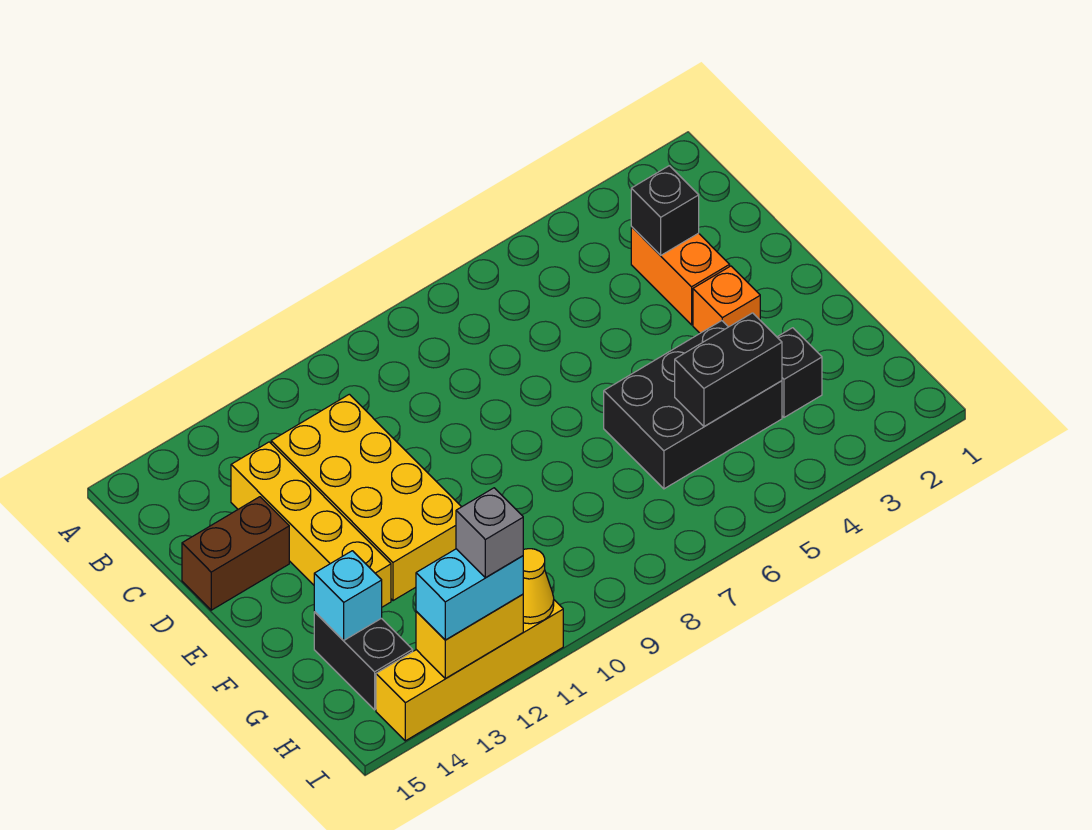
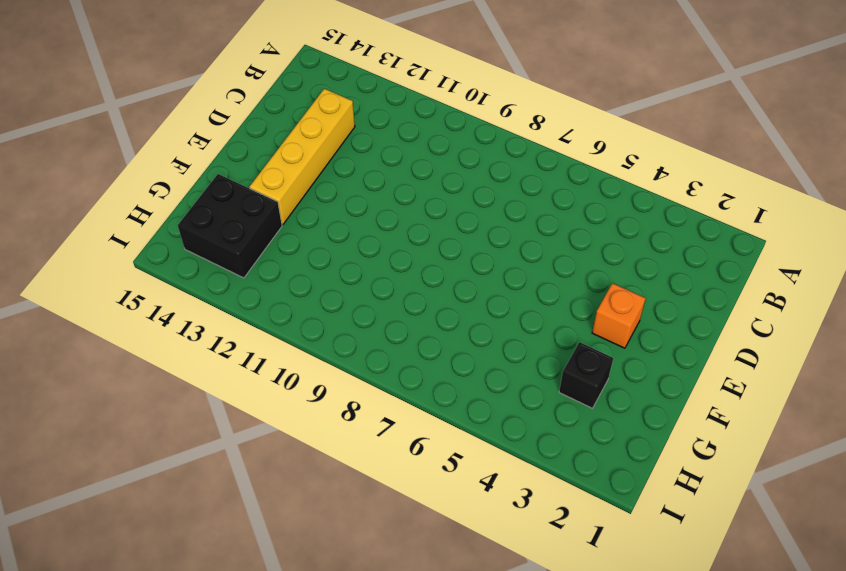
black 2x2 brick [178,174,282,278] -> black 1x2 brick [314,612,413,710]
none -> orange 1x2 brick [631,227,730,325]
none -> yellow 2x4 brick [271,394,461,601]
none -> brown 1x2 brick [182,497,289,610]

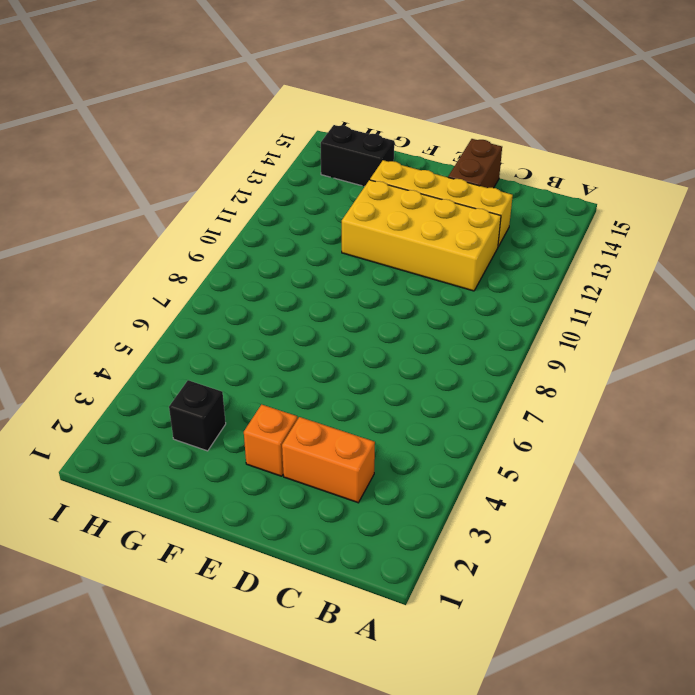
none -> black 2x3 brick [604,321,782,489]
none -> yellow 1x4 brick [376,600,563,741]
none -> black 1x1 brick [631,166,699,255]

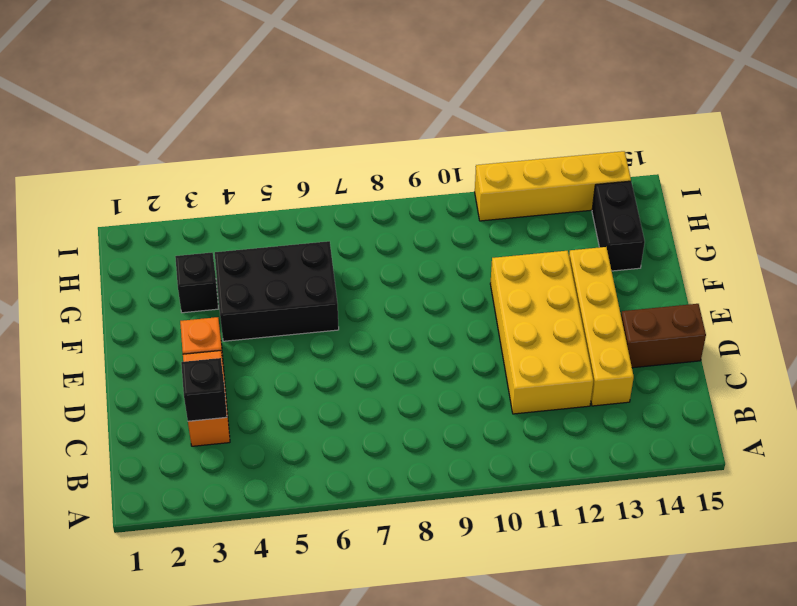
none -> black 1x2 brick [675,313,782,427]
none -> cyan 1x1 brick [314,551,382,641]
none -> yellow 1x1 cone [523,549,554,624]

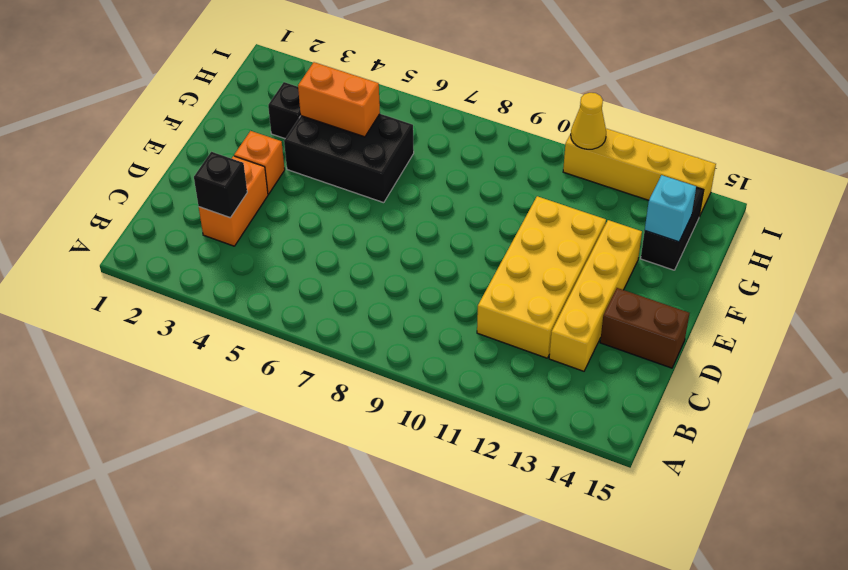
orange 1x2 brick [298,62,380,137] -> black 1x2 brick [675,313,782,427]
none -> yellow 1x2 brick [416,594,523,679]
none -> cyan 1x2 brick [416,549,523,640]
none -> grey 1x1 brick [456,488,523,578]

